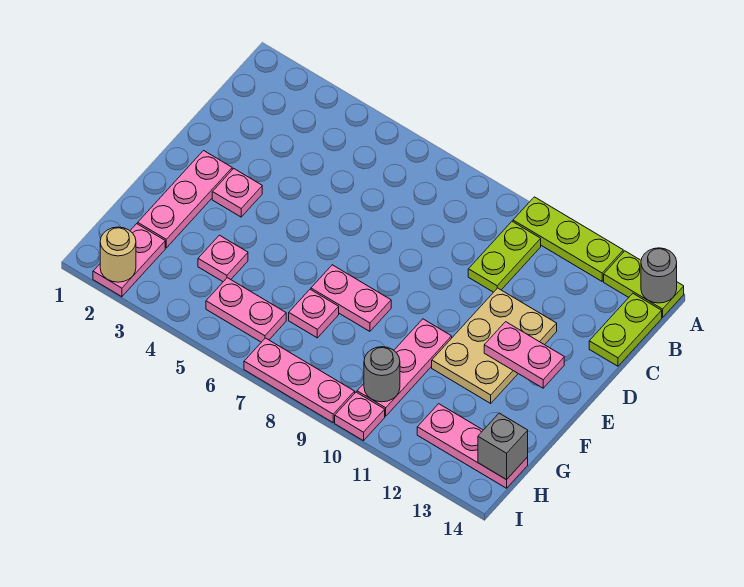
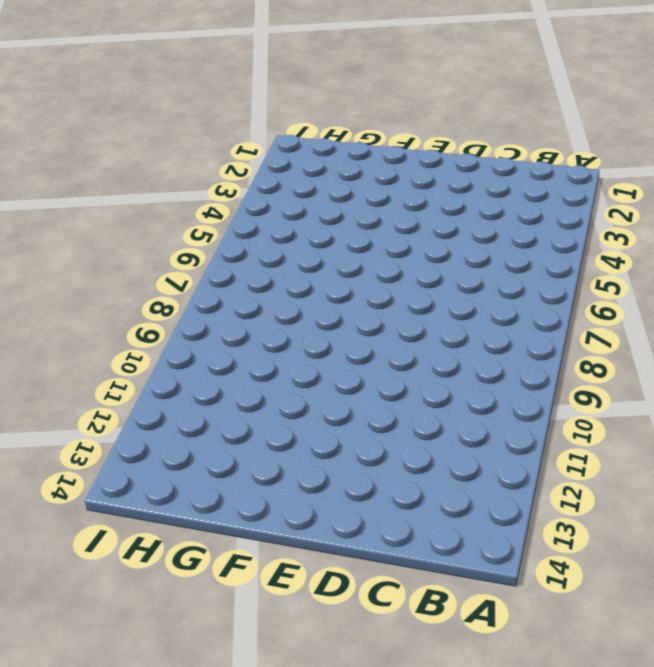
none -> lime 1x3 plate [513,197,623,281]
none -> lime 1x2 plate [604,251,684,317]
none -> lime 1x2 plate [468,221,541,292]

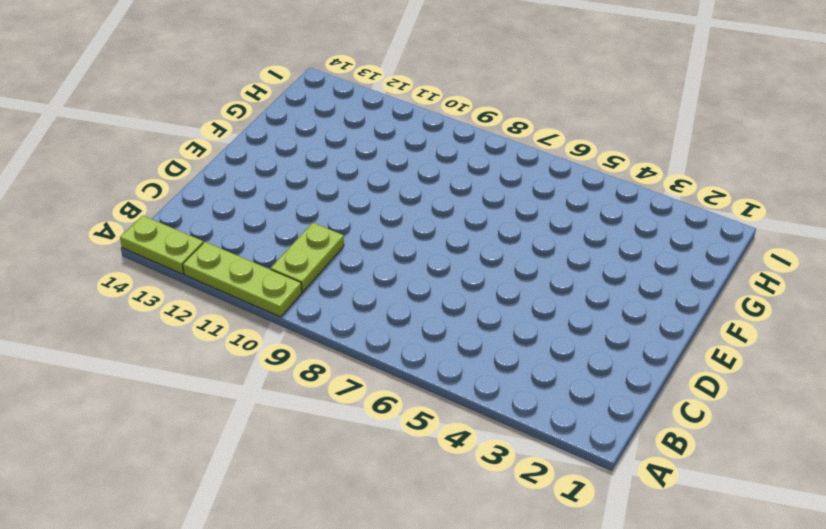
none -> lime 1x2 plate [589,294,662,366]
none -> tan 2x3 plate [432,288,557,403]
none -> pink 1x3 plate [138,151,232,248]

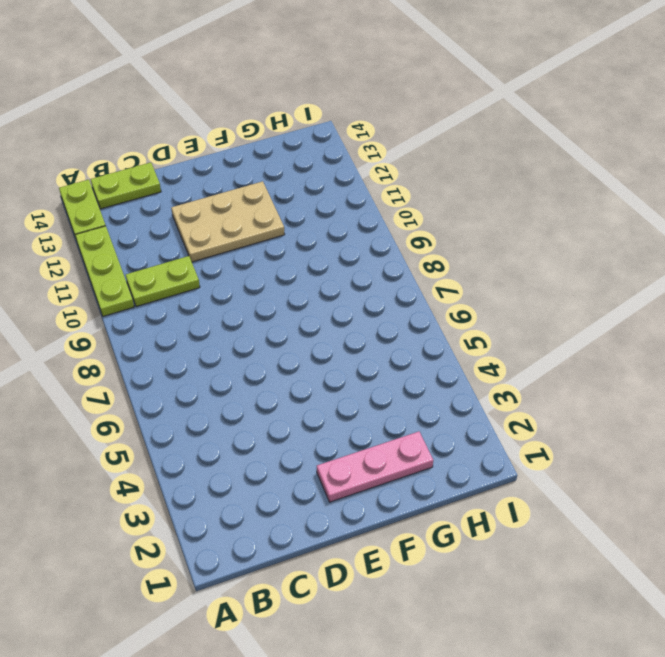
none -> pink 1x1 plate [212,169,262,217]
none -> pink 1x2 plate [311,265,391,331]
none -> pink 1x3 plate [357,319,452,416]

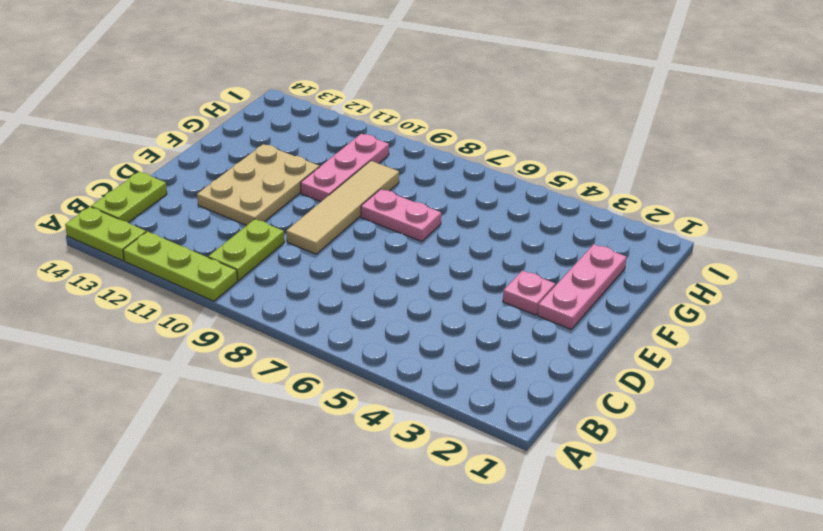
tan 1x4 tile [286,161,399,254] -> none
none -> pink 1x1 plate [198,235,248,282]
none -> pink 1x1 plate [289,289,339,338]
none -> pink 1x2 plate [93,224,165,297]

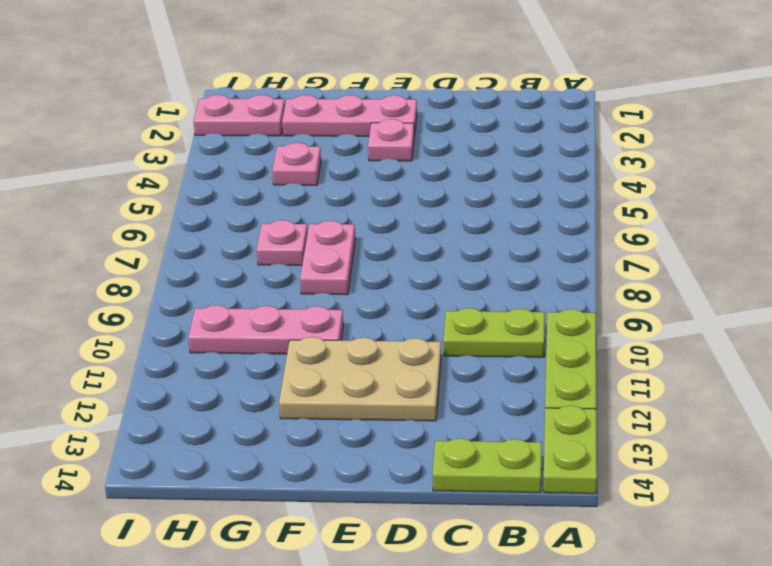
none -> pink 1x2 plate [206,278,286,342]
none -> pink 1x3 plate [417,404,528,488]
none -> pink 1x3 plate [244,338,355,422]

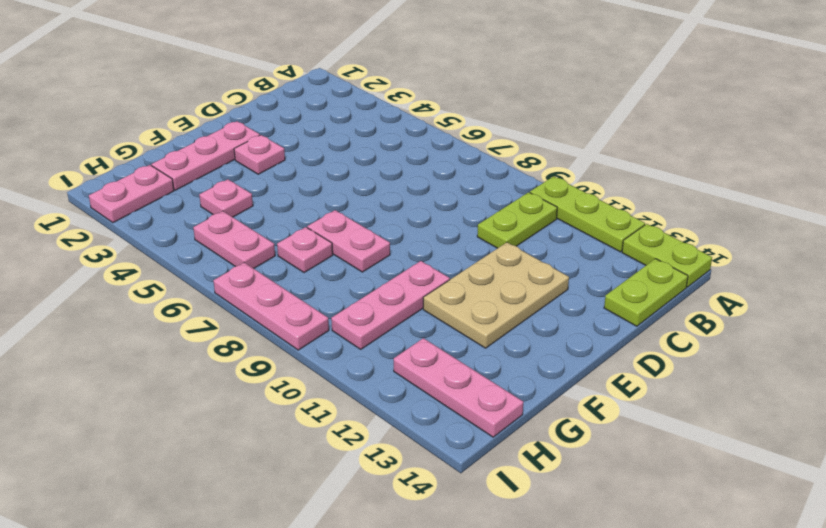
none -> pink 1x1 plate [335,392,385,441]
none -> grey 1x1 round brick [641,248,677,303]
none -> pink 1x2 plate [484,322,564,388]

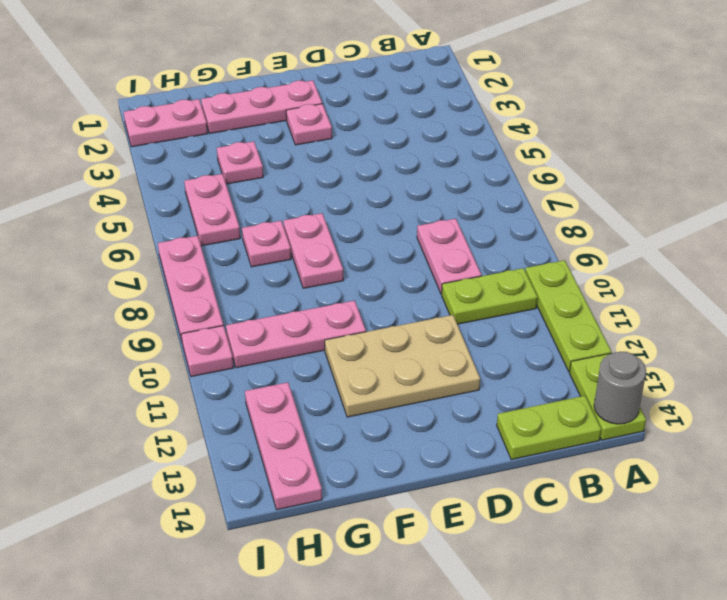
pink 1x2 plate [417,219,481,294] -> pink 1x2 plate moved to [484,322,564,388]
none -> grey 1x1 round brick [364,347,400,402]
none -> grey 1x1 brick [478,413,528,480]
none -> tan 1x1 round brick [100,227,136,282]

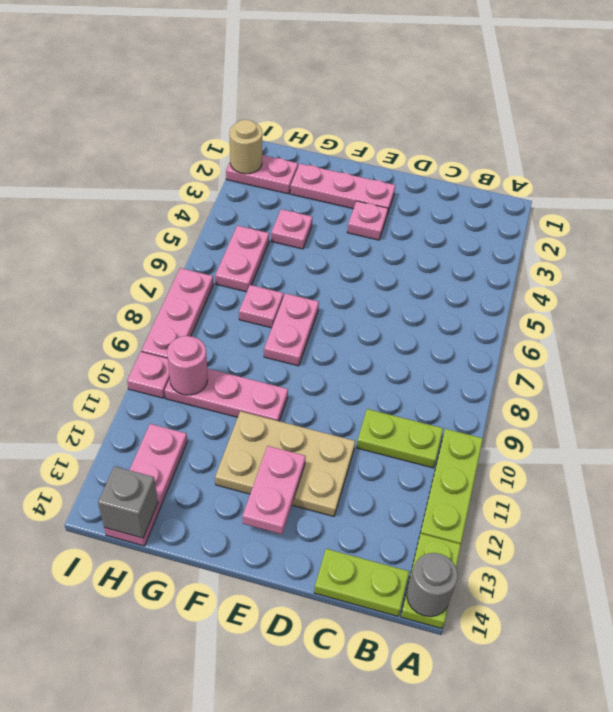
pink 1x1 round brick [167,336,208,395] -> grey 1x1 round brick [364,347,400,402]

